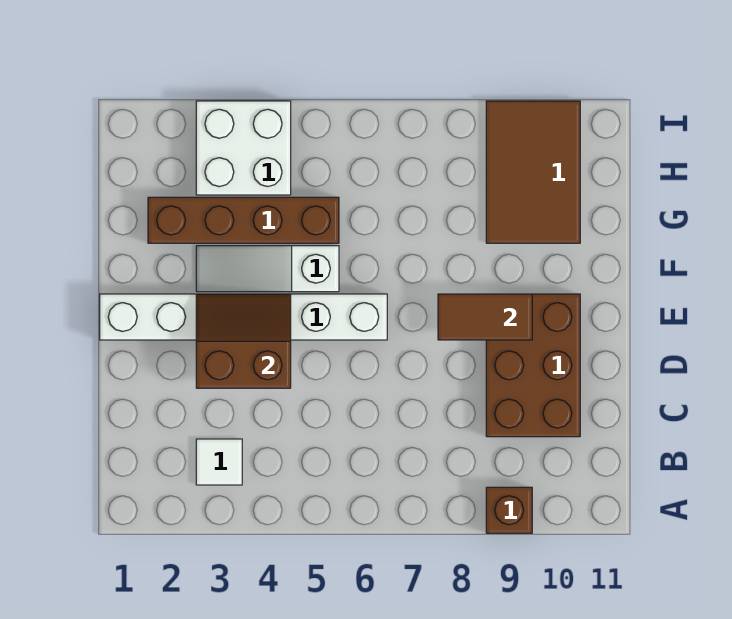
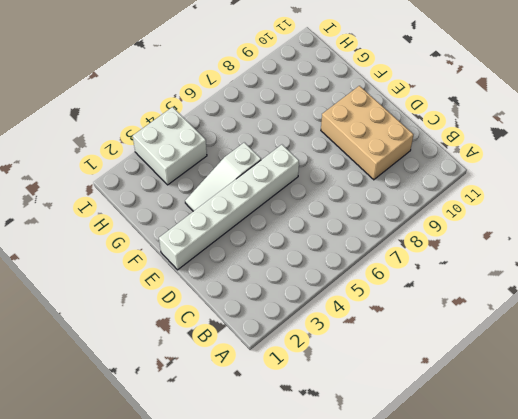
tan 2x3 brick [321,86,413,180] -> brown 2x3 brick [486,294,580,437]
none -> brown 1x1 brick [486,487,532,533]
none -> white 1x1 tile [196,439,242,485]

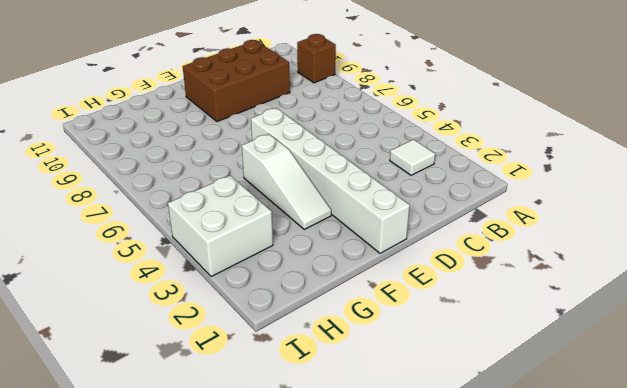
none -> brown 1x4 brick [148,197,339,243]
none -> brown 2x3 tile [486,101,580,243]

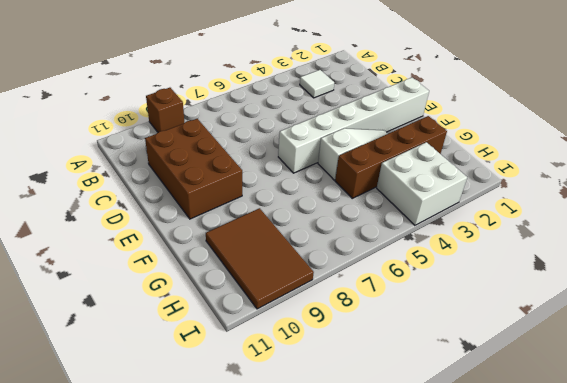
none -> brown 2x2 slope [196,294,291,388]
none -> brown 1x2 tile [438,294,532,340]

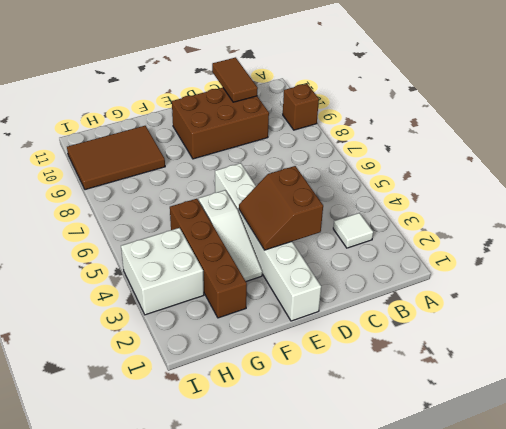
brown 1x2 tile [212,57,258,102] -> brown 1x2 tile moved to [438,294,532,340]

